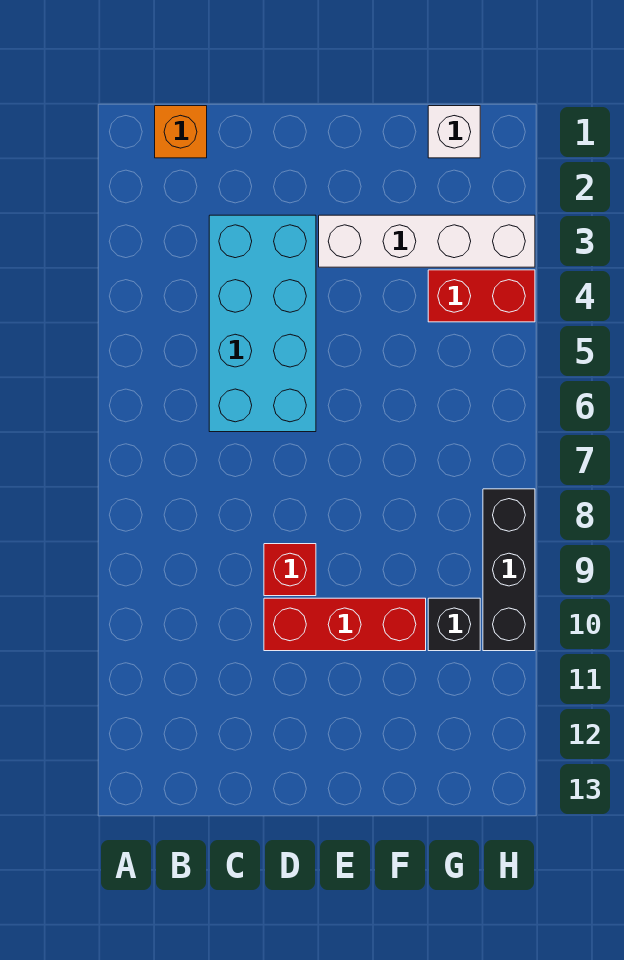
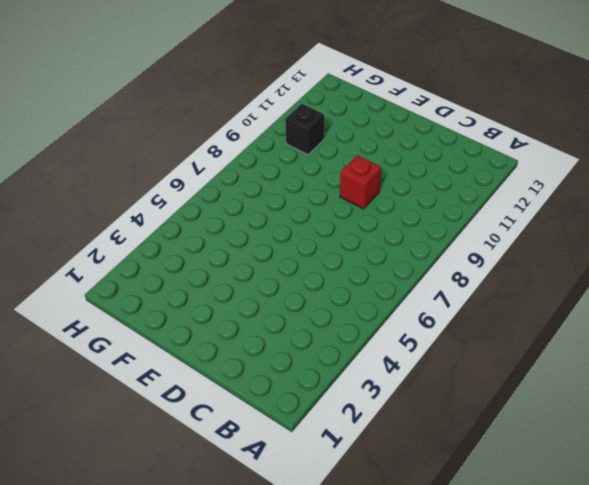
none -> orange 1x1 brick [155,106,207,158]
none -> cyan 2x4 brick [209,215,316,432]

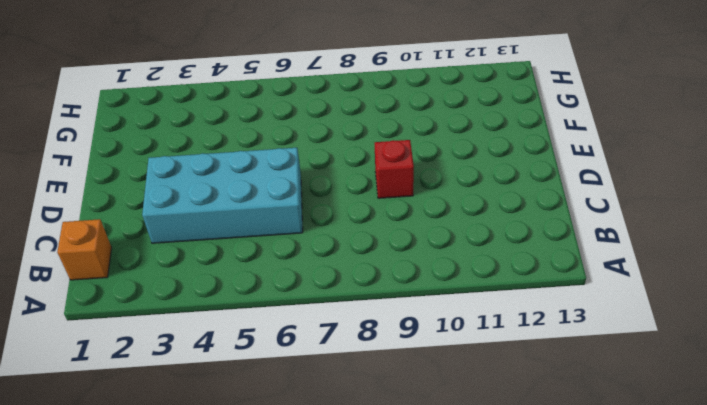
none -> red 1x3 brick [264,598,426,651]
none -> white 1x4 brick [319,215,535,267]

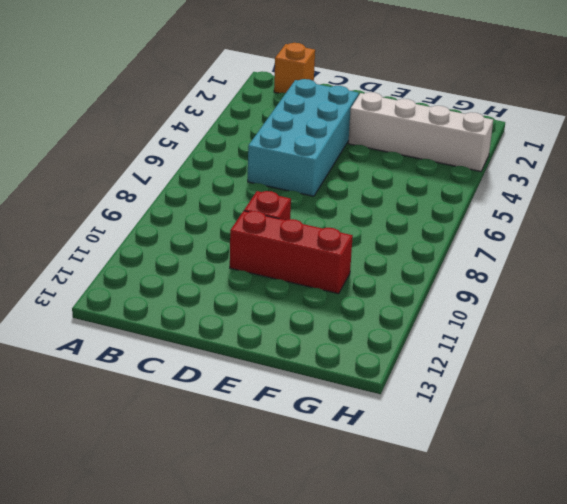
none -> white 1x1 brick [428,106,480,158]
none -> red 1x2 brick [428,270,535,322]

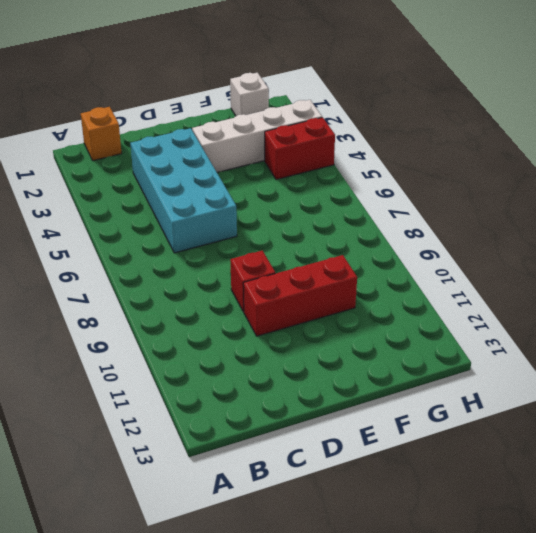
none -> black 1x1 brick [428,598,480,651]
none -> black 1x3 brick [483,489,535,651]

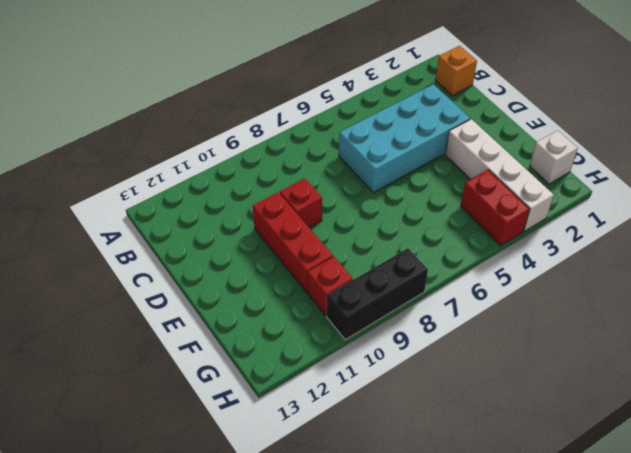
red 1x1 brick [307,257,353,315] -> black 1x1 brick [428,598,480,651]

